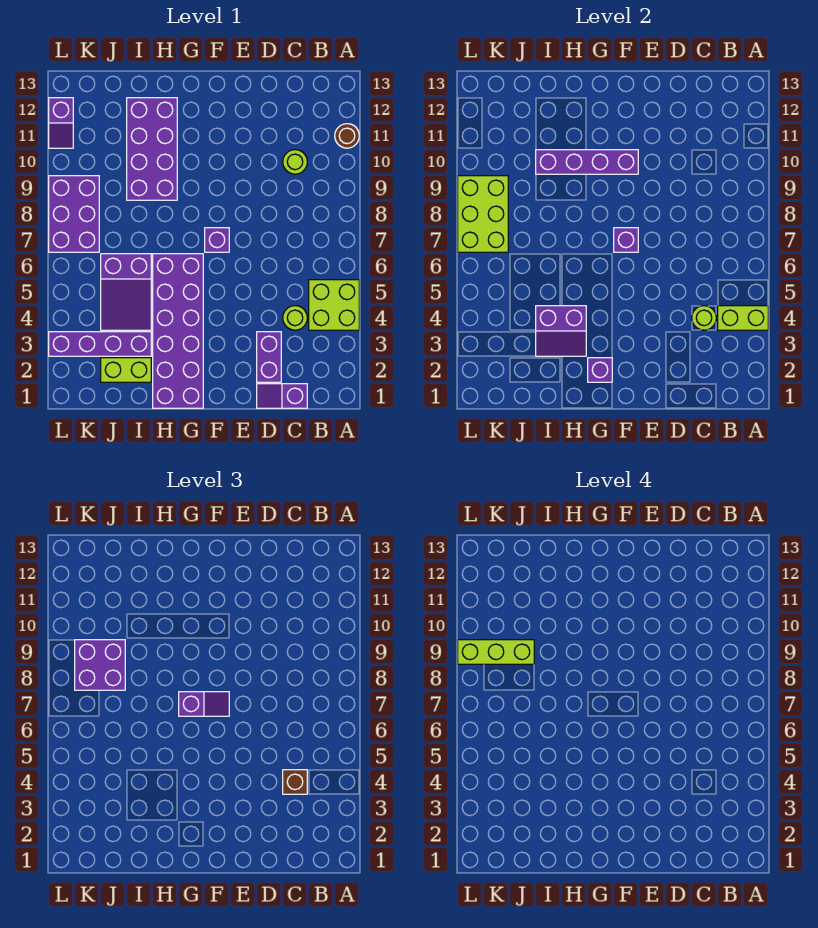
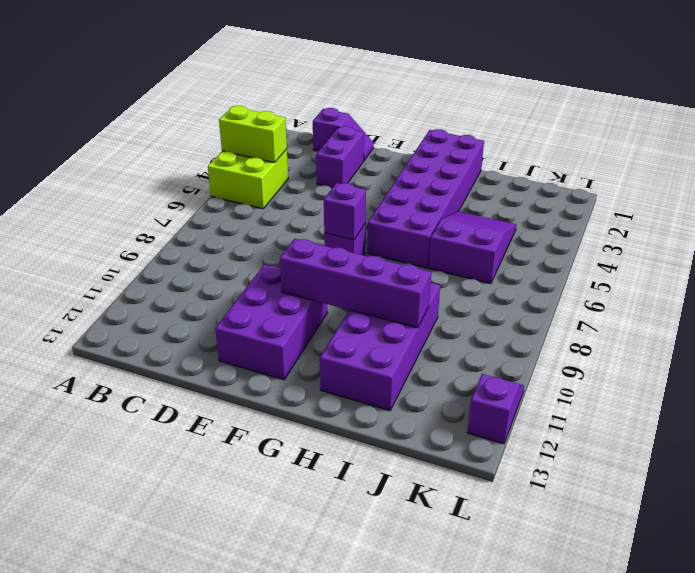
purple 2x3 brick [215,265,328,380] -> purple 2x3 brick moved to [49,176,99,252]
none -> brown 1x1 round brick [335,124,359,148]
none -> lime 1x1 round brick [283,306,307,330]
none -> lime 1x1 round brick [283,150,307,174]

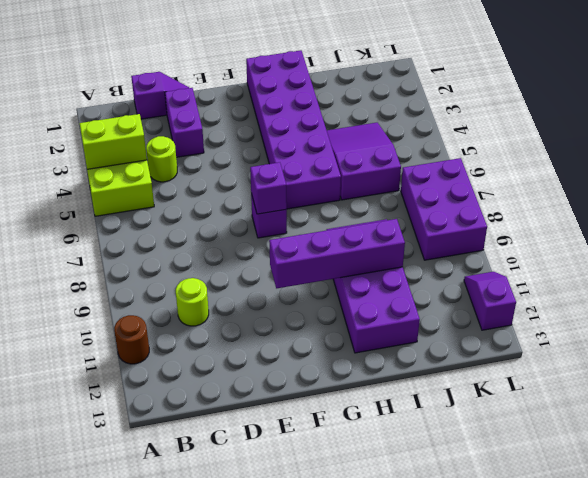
none -> lime 1x2 brick [101,358,151,382]
none -> purple 1x4 brick [49,332,151,356]
none -> lime 1x1 round brick [692,306,716,330]

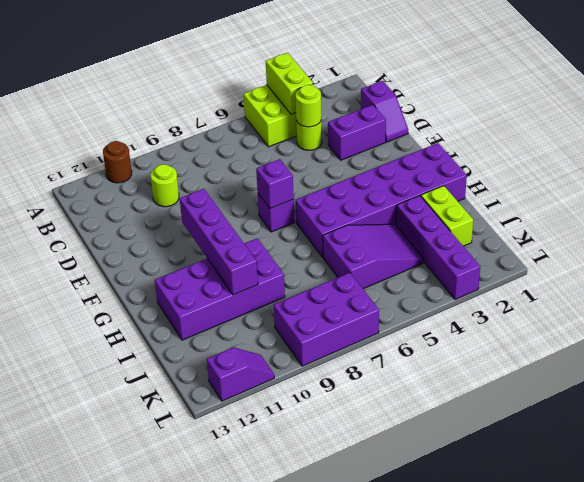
none -> purple 1x1 brick [588,358,612,382]
none -> purple 2x2 slope [536,306,586,356]
none -> lime 2x3 brick [458,176,508,252]

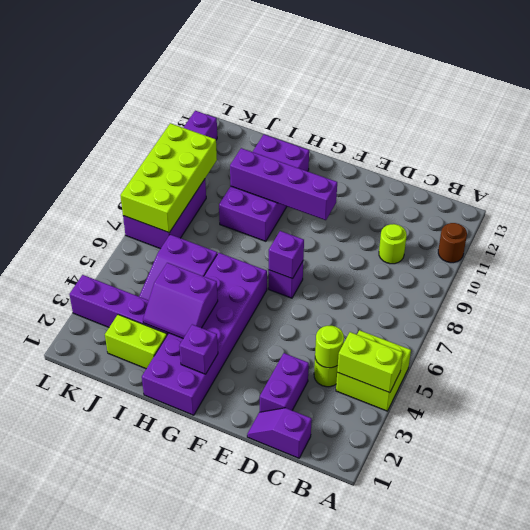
lime 2x4 brick [120,123,217,233] -> lime 2x3 brick [458,176,508,252]
none -> brown 1x1 brick [283,770,307,794]
none -> purple 1x2 slope [179,692,229,716]
none -> purple 2x2 brick [75,640,125,690]

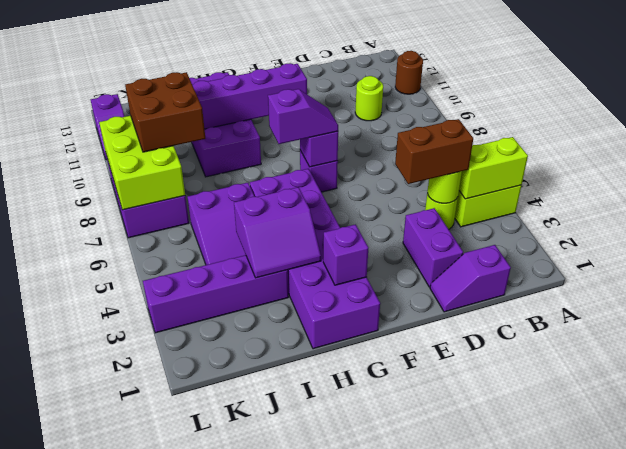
brown 1x2 brick [395,119,473,184] -> brown 1x1 brick [283,770,307,794]
brown 2x2 brick [125,72,205,152] -> purple 2x2 brick [75,640,125,690]
none -> lime 1x2 brick [101,358,151,382]
none -> lime 1x3 brick [458,640,534,664]

